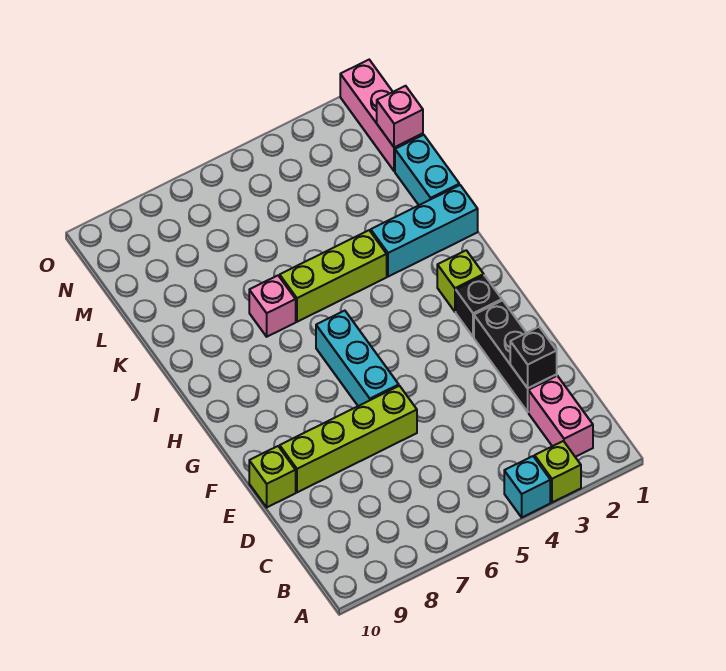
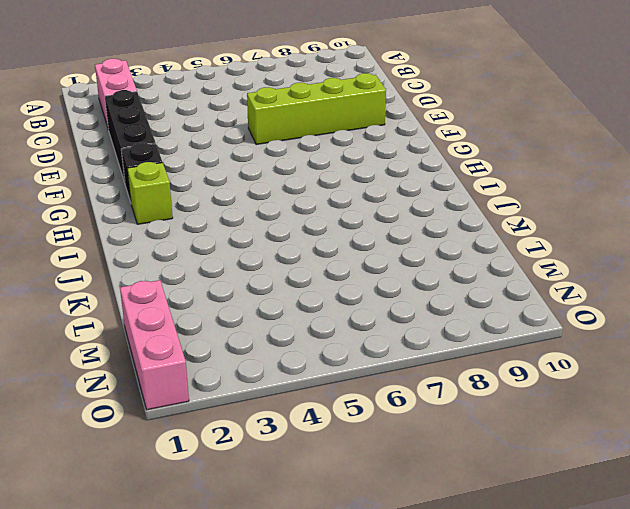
none -> lime 1x1 brick [535,441,581,502]
none -> cyan 1x1 brick [504,456,550,517]
none -> lime 1x1 brick [249,446,296,507]

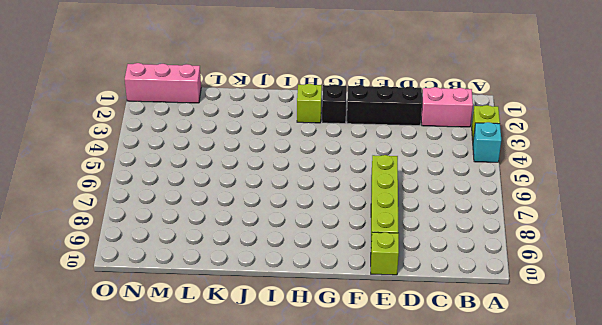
none -> cyan 1x3 brick [316,311,399,406]
none -> cyan 1x3 brick [371,185,478,277]
none -> lime 1x3 brick [280,230,387,322]

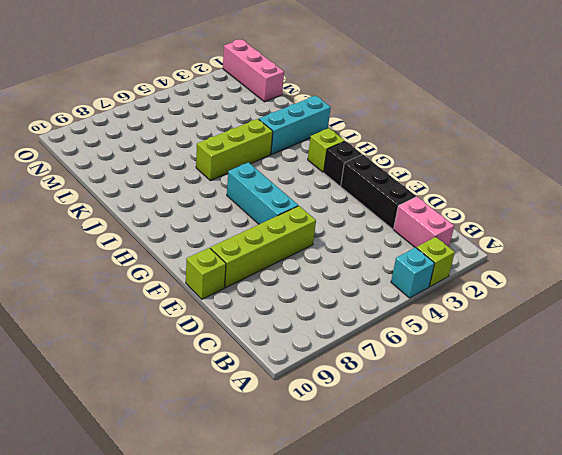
none -> pink 1x1 brick [249,276,296,337]
none -> cyan 1x2 brick [395,135,459,205]
none -> black 1x1 brick [510,327,557,388]

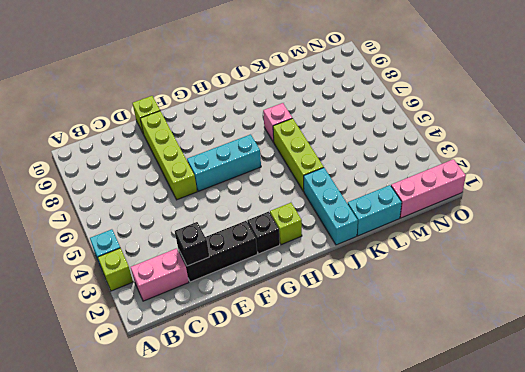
none -> pink 1x1 brick [377,86,423,147]

